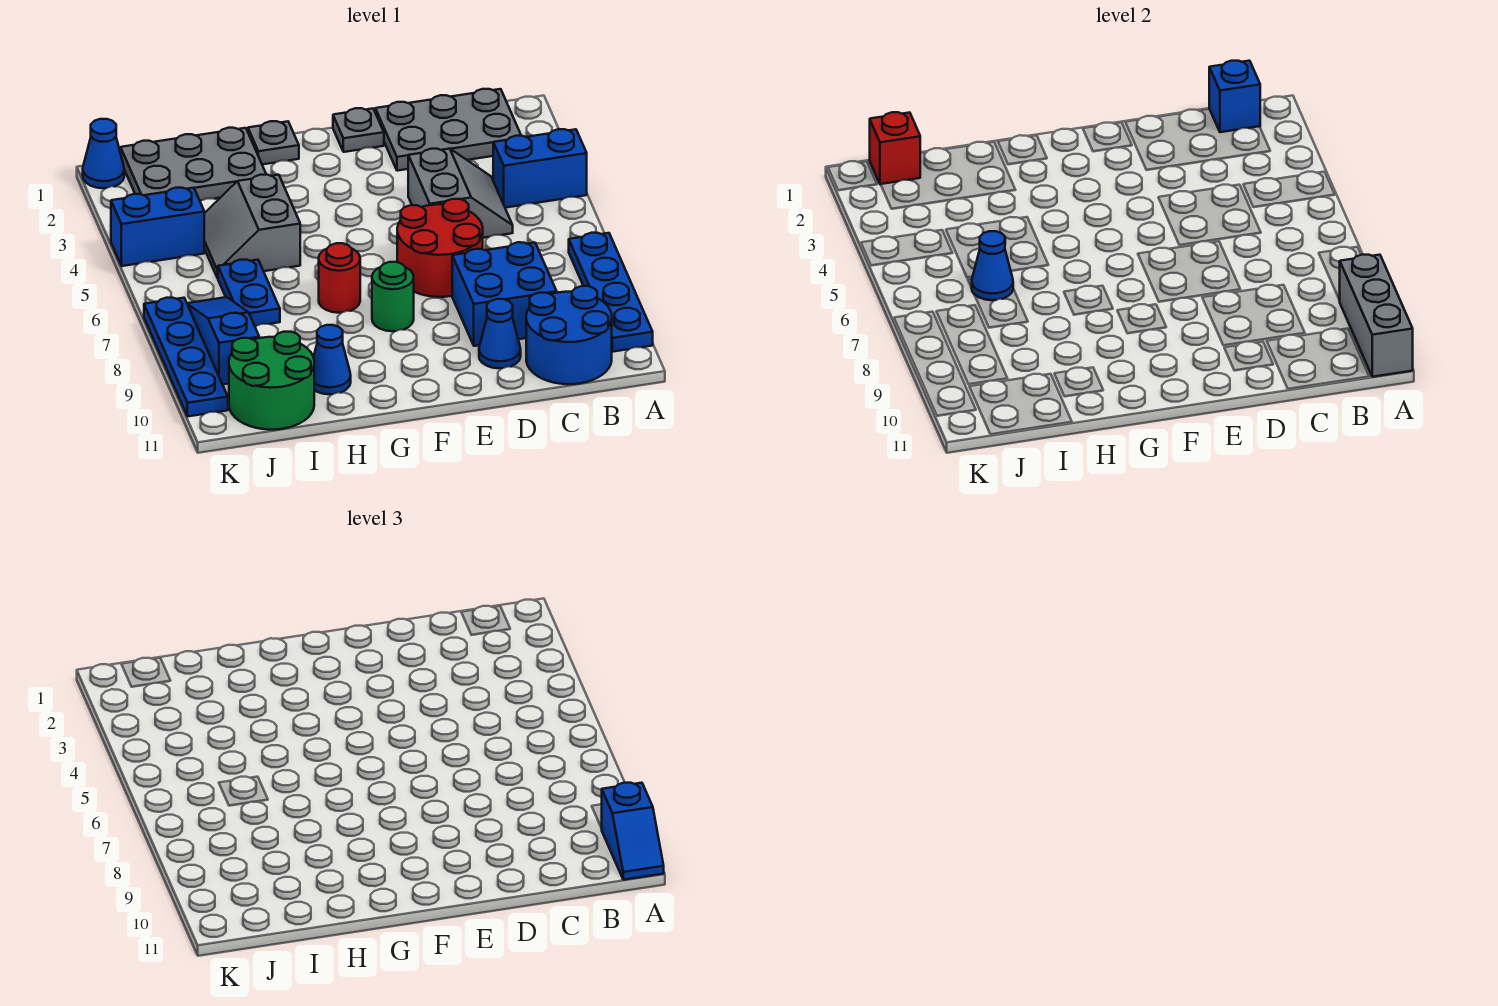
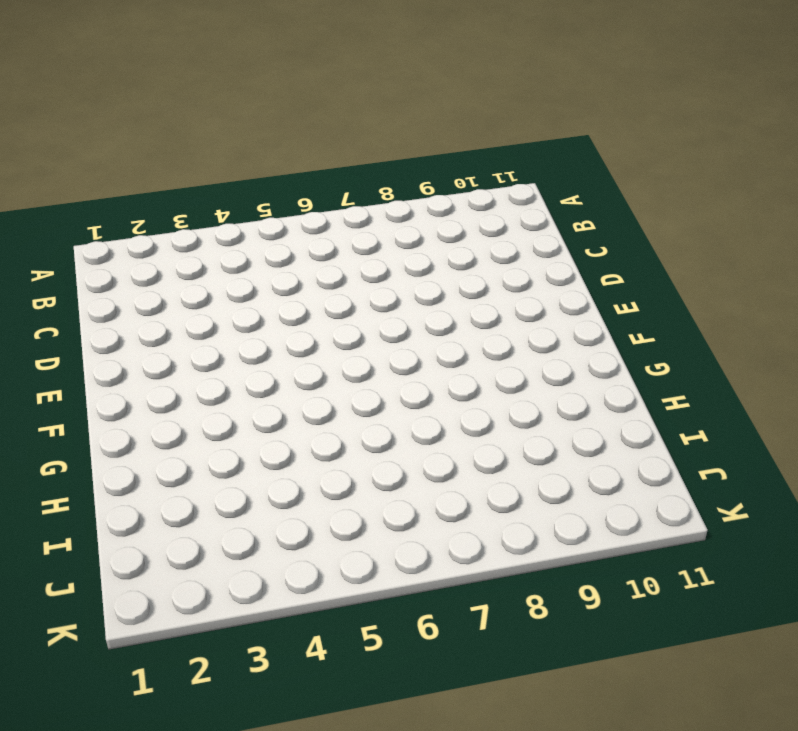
none -> blue 1x2 brick [493,129,587,208]
none -> blue 1x4 plate [569,233,653,352]
none -> grey 2x3 plate [375,89,521,171]

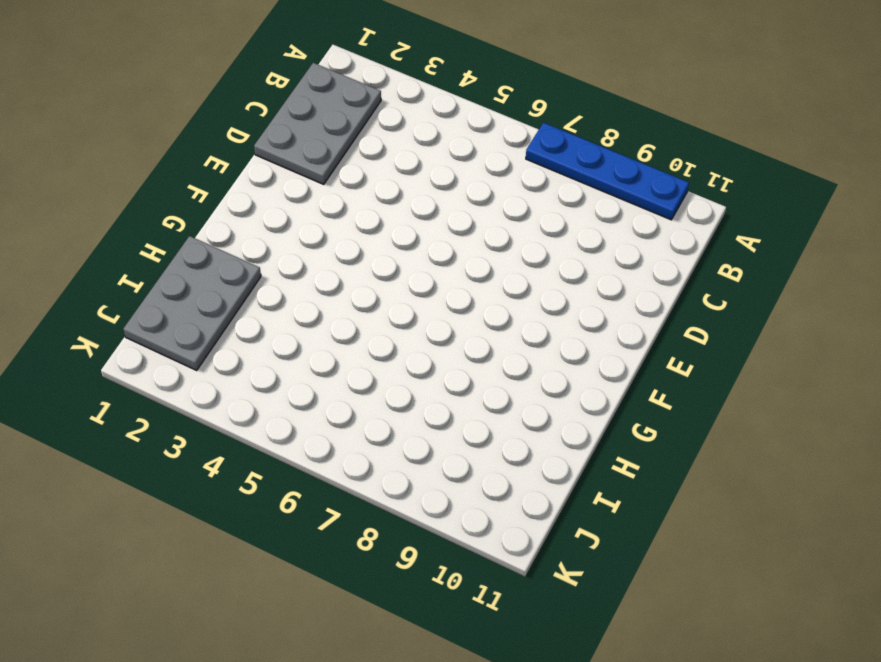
none -> blue 1x2 brick [493,129,587,208]
none -> blue 2x2 round brick [526,286,612,384]
none -> grey 2x2 slope [408,149,513,238]

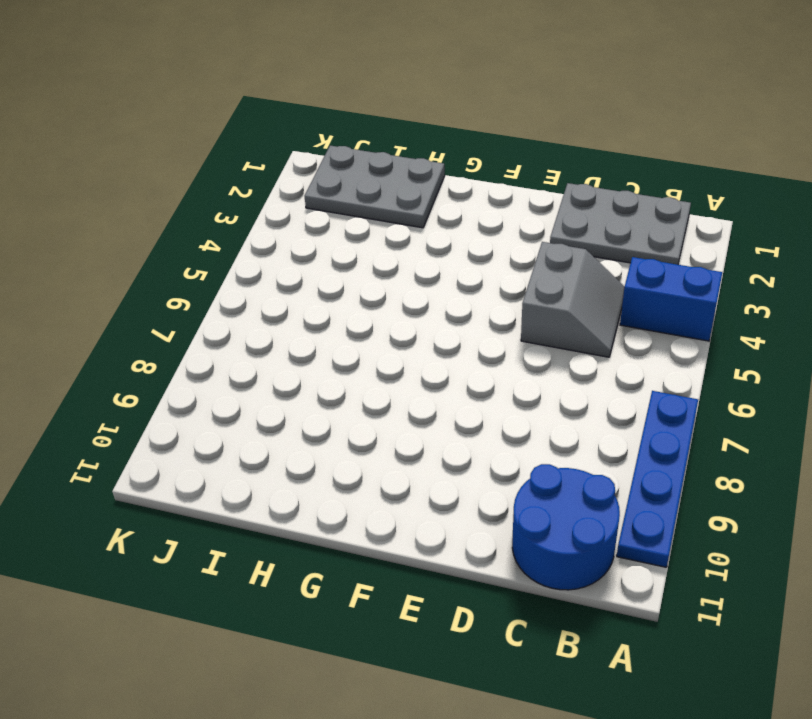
none -> blue 2x2 brick [452,242,557,346]
none -> red 2x2 round brick [397,199,483,297]
none -> blue 1x1 cone [479,299,521,368]

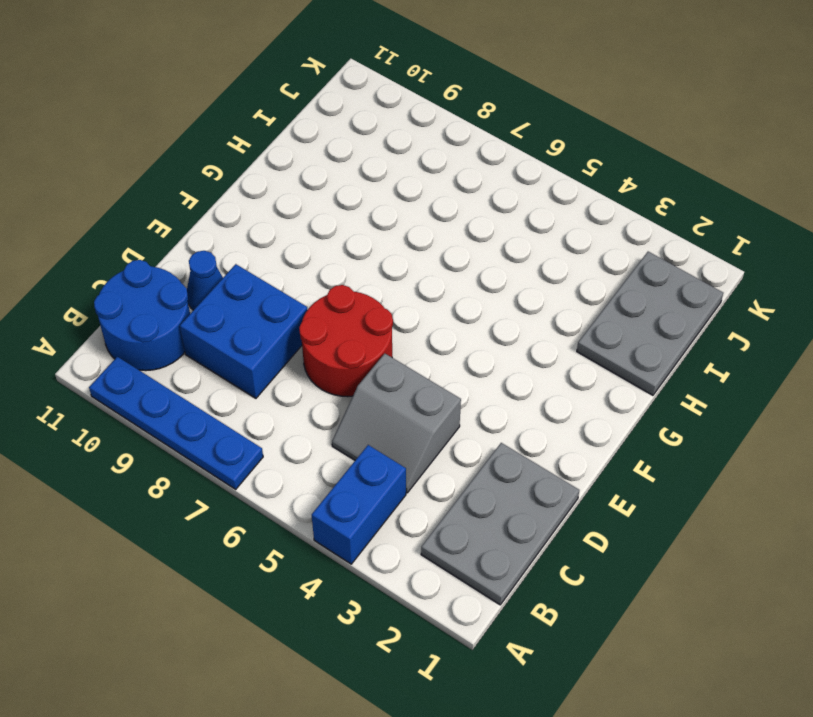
none -> grey 1x1 plate [333,108,384,152]
none -> green 1x1 round brick [372,262,414,331]
none -> grey 1x1 plate [248,121,299,164]

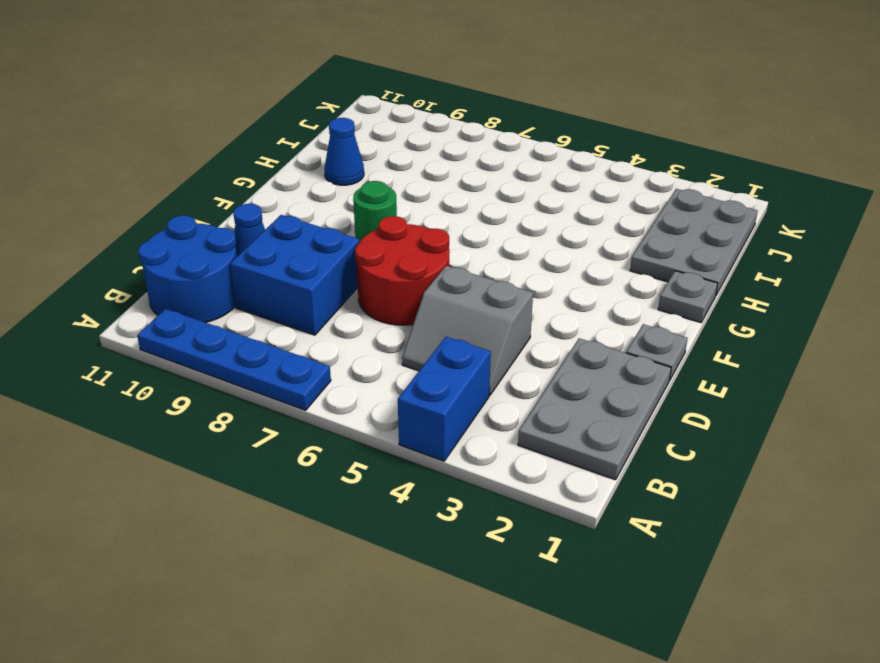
none -> red 1x1 round brick [319,243,360,313]
none -> grey 2x2 slope [204,175,300,278]
none -> blue 1x2 plate [218,260,280,326]

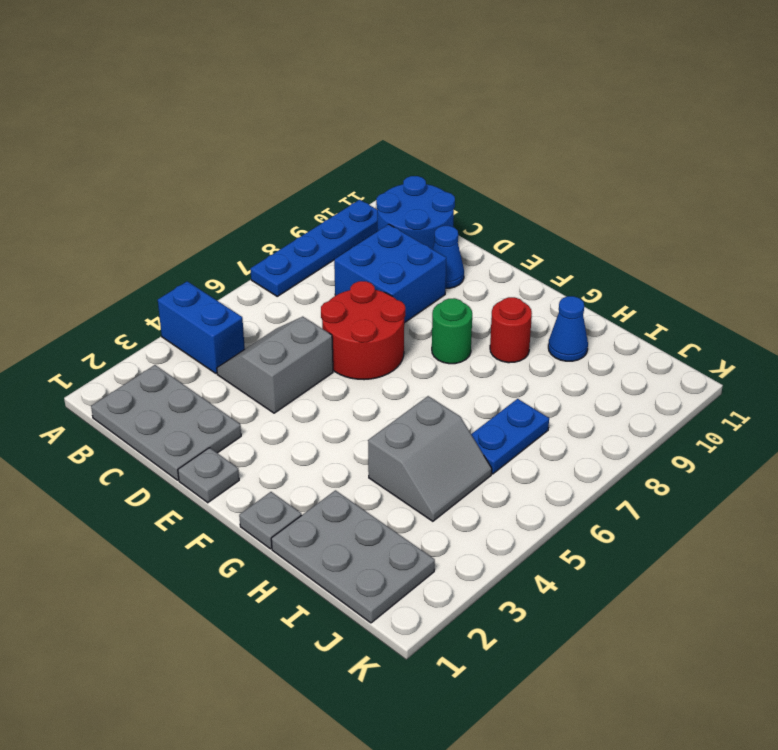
red 1x1 round brick [490,297,532,363] -> red 1x1 round brick moved to [319,243,360,313]
none -> green 2x2 round brick [229,332,314,430]
none -> blue 1x2 brick [111,188,204,266]
none -> blue 1x3 slope [187,297,259,384]

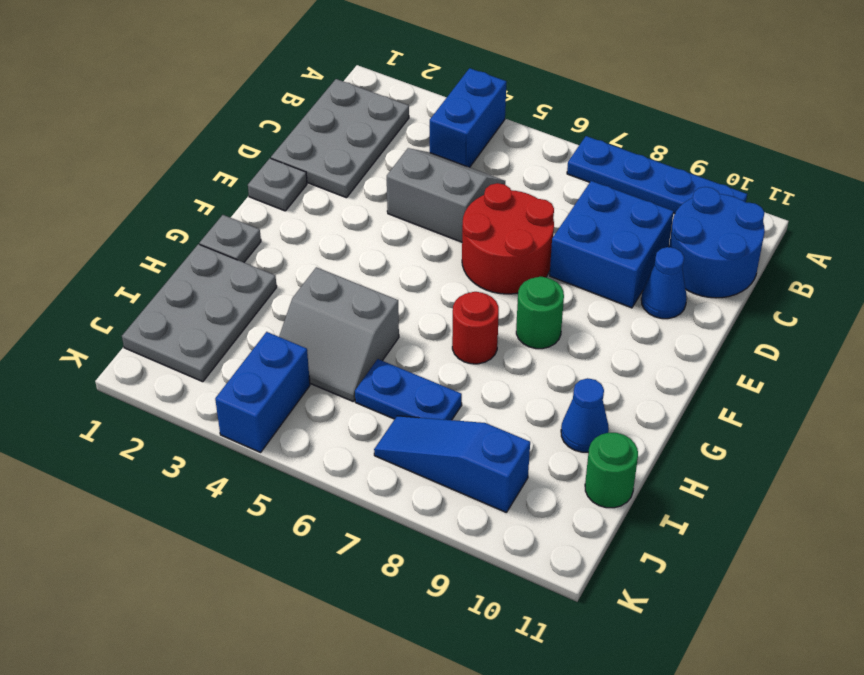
green 1x1 round brick [585,433,638,508] -> green 2x2 round brick [229,332,314,430]
none -> blue 1x1 cone [83,119,124,188]
none -> blue 1x4 plate [144,298,228,416]
none -> grey 1x3 brick [1340,255,1413,377]

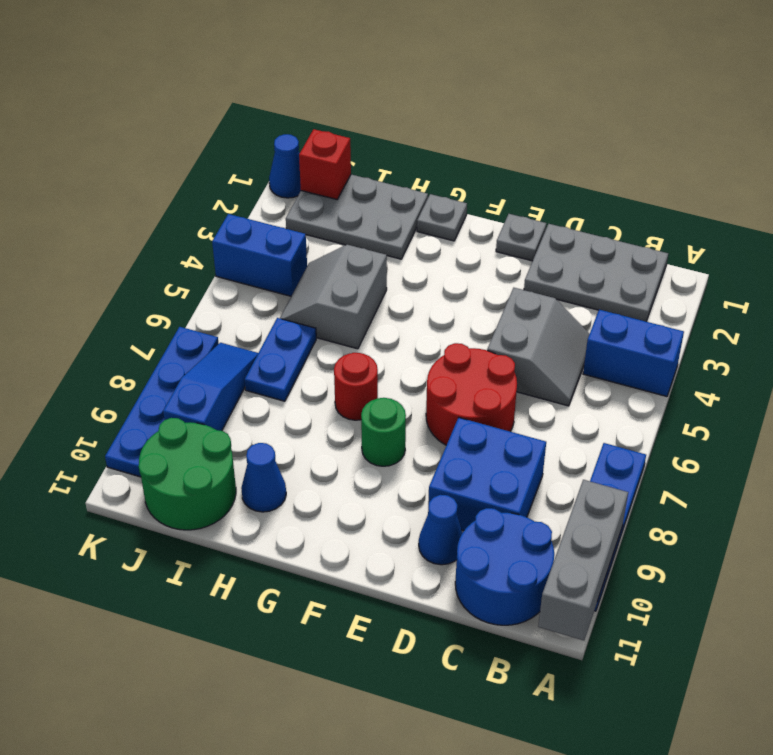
none -> blue 1x1 brick [1209,61,1260,132]
none -> blue 1x1 cone [972,231,1013,300]
none -> blue 1x2 slope [602,783,664,880]

